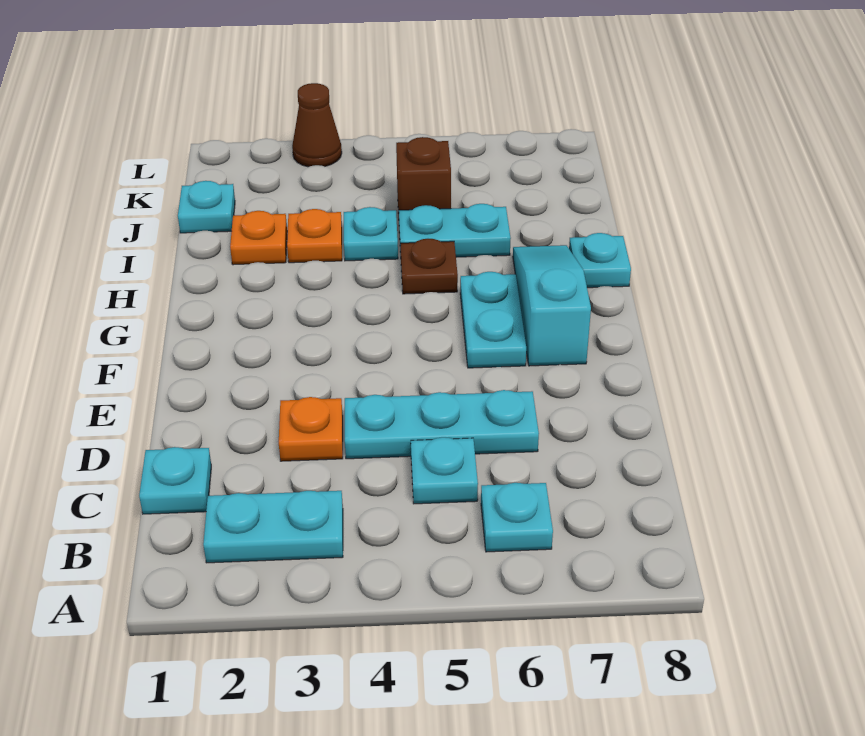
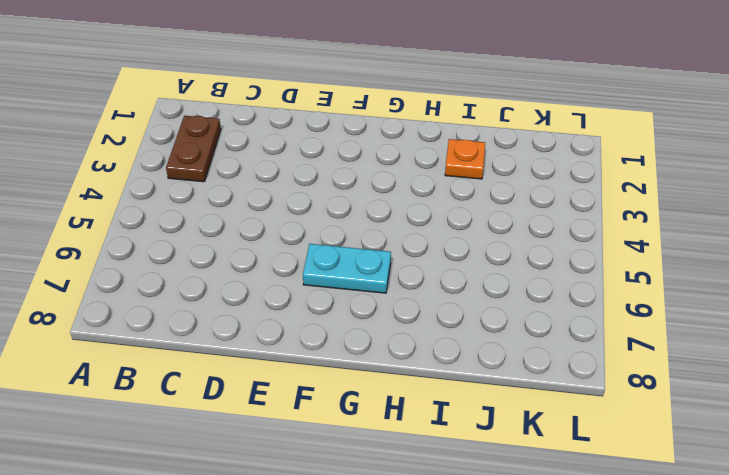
brown 1x2 plate [166,116,221,182] -> cyan 1x2 plate [203,491,343,563]
none -> cyan 1x1 plate [481,483,553,552]
none -> cyan 1x1 plate [139,447,211,514]
none -> cyan 1x1 plate [411,437,478,504]

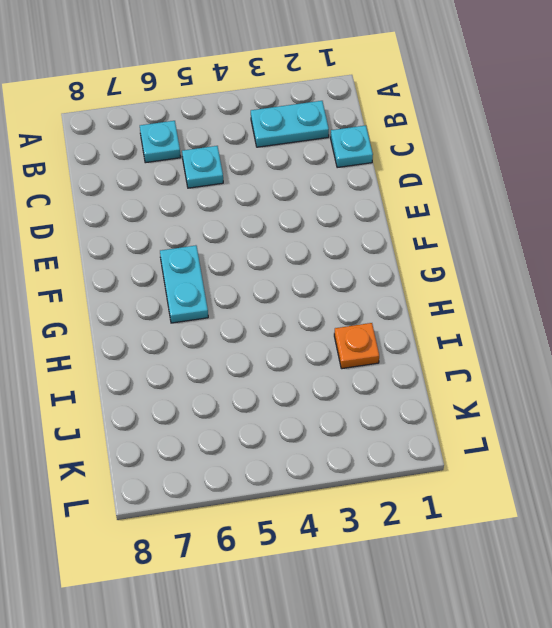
none -> orange 1x1 plate [279,397,343,461]
none -> cyan 1x3 plate [345,390,539,459]
none -> cyan 1x3 slope [513,245,591,366]

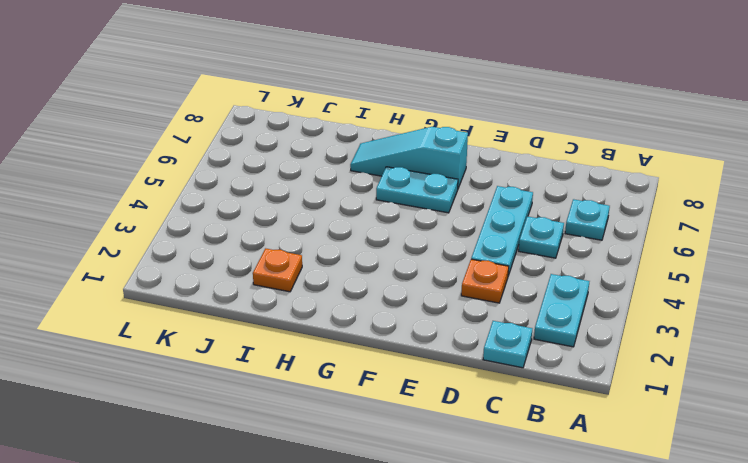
none -> brown 1x1 plate [400,239,458,294]
none -> cyan 1x1 plate [569,233,631,288]
none -> orange 1x1 plate [287,209,342,263]

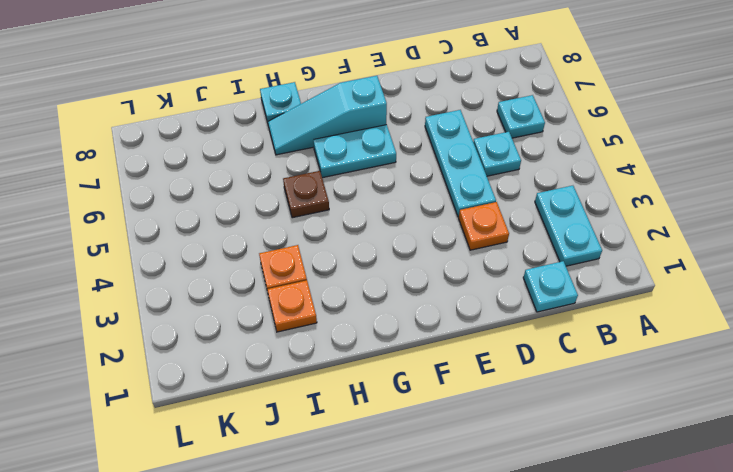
none -> cyan 1x1 plate [344,207,398,261]
none -> cyan 1x2 plate [399,204,511,257]
none -> cyan 1x1 plate [178,181,235,233]

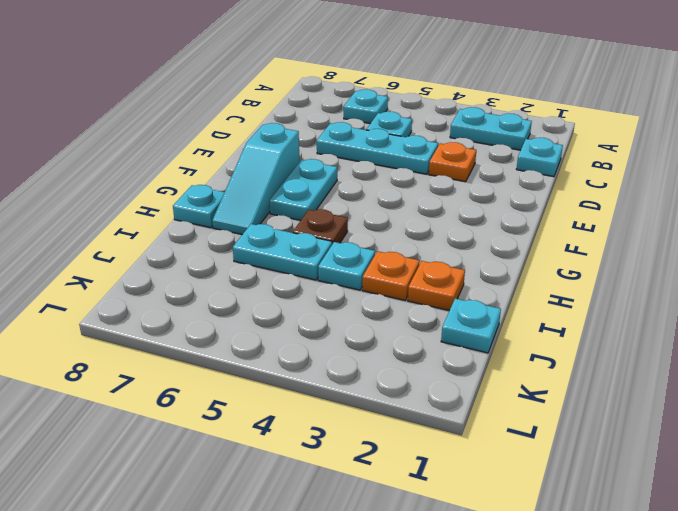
none -> brown 1x1 brick [396,137,451,213]
none -> brown 1x1 cone [292,83,342,167]

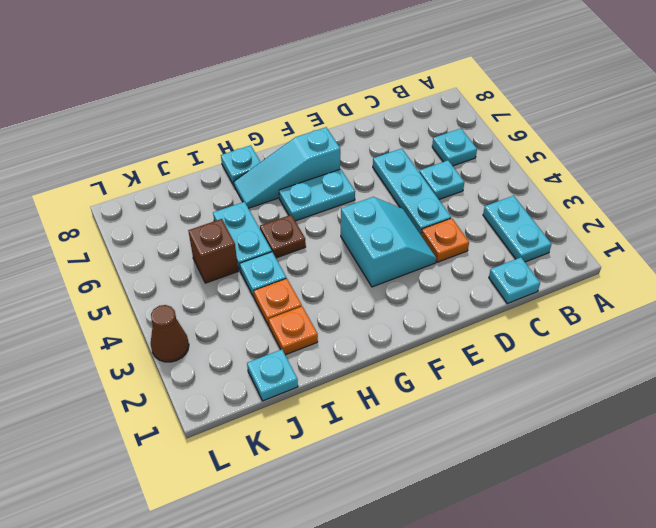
cyan 2x2 slope [341,197,436,287] -> none

